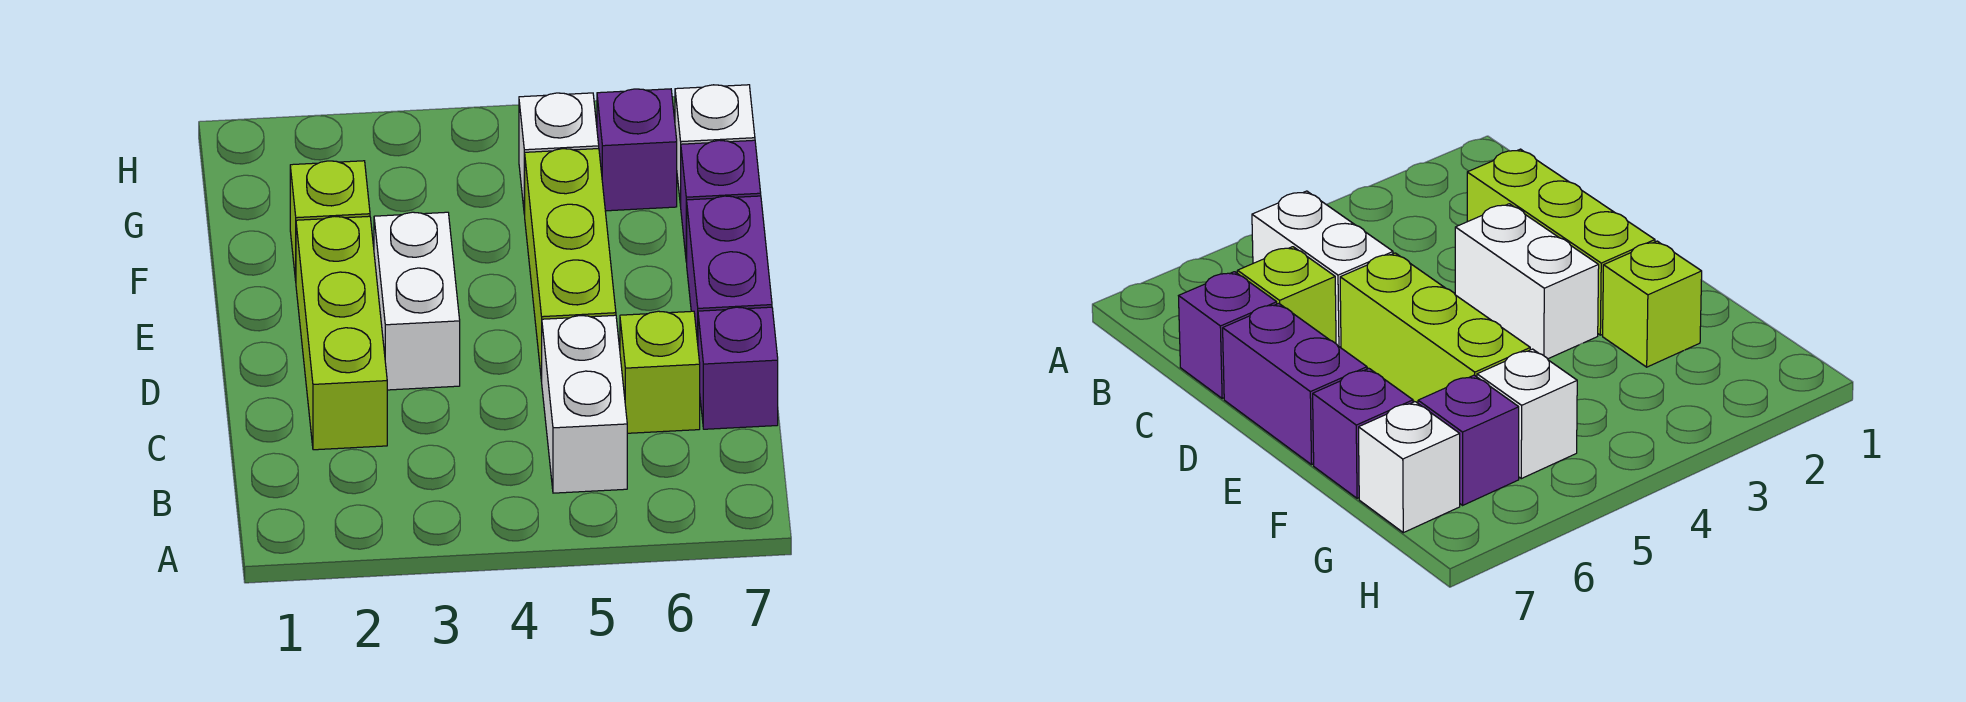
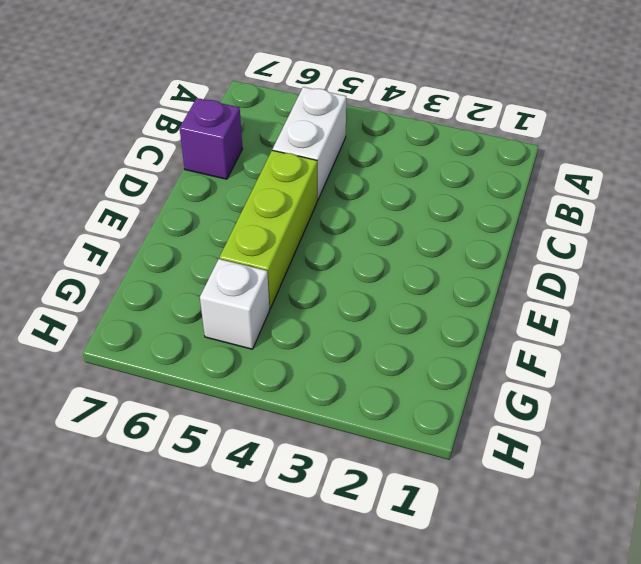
none -> lime 1x3 brick [296,216,387,450]
none -> lime 1x1 brick [620,311,700,433]
none -> white 1x2 brick [374,212,460,390]

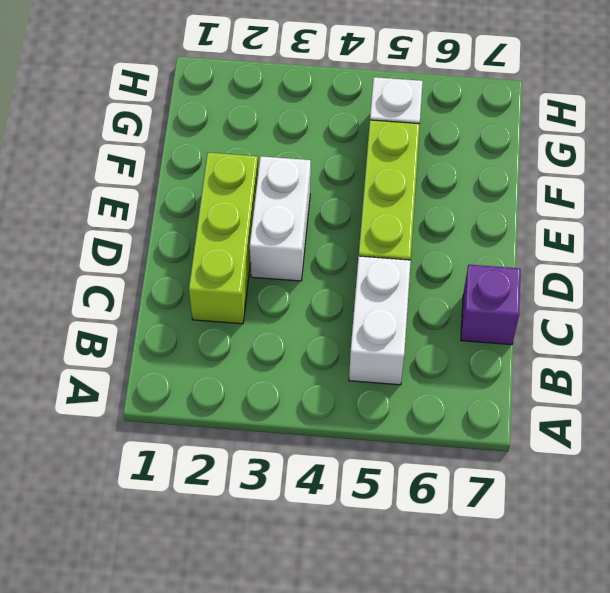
none -> lime 1x1 brick [620,311,700,433]
none -> purple 1x2 brick [687,196,772,342]
none -> lime 1x1 brick [290,161,370,280]

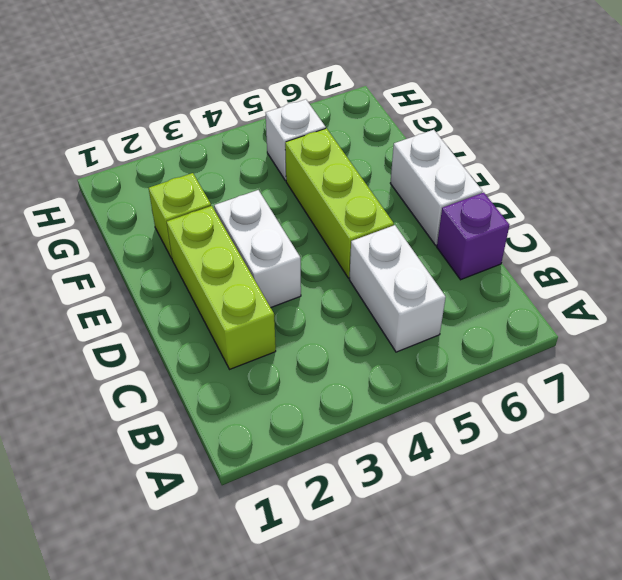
white 1x2 brick [390,130,483,245] -> purple 1x2 brick [687,196,772,342]
none -> lime 1x1 brick [620,311,700,433]
none -> purple 1x1 brick [681,140,761,262]
none -> purple 1x1 brick [597,89,677,211]

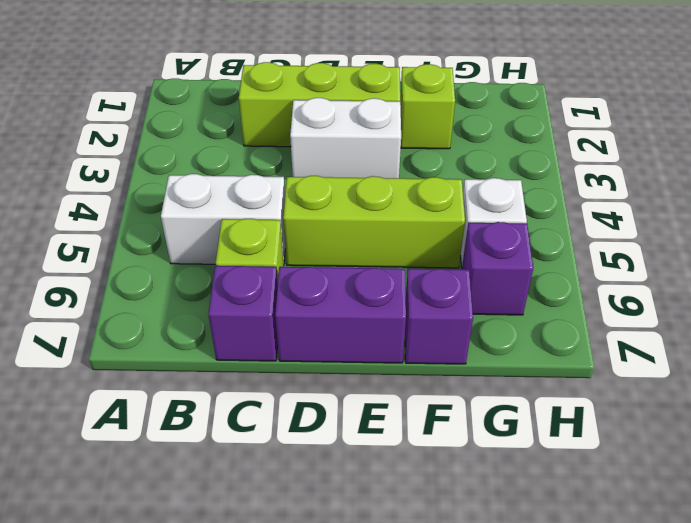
none -> white 1x1 brick [675,85,755,206]

